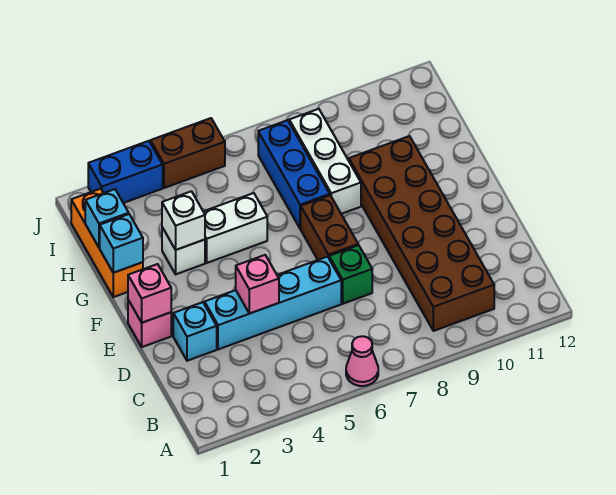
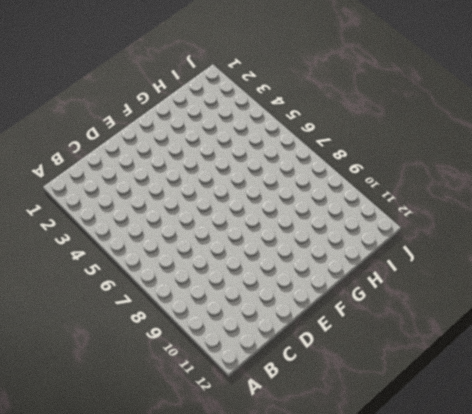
none -> pink 1x1 cone [346,336,378,386]
none -> brown 2x6 brick [349,136,494,331]
none -> cyan 1x1 brick [173,302,217,361]

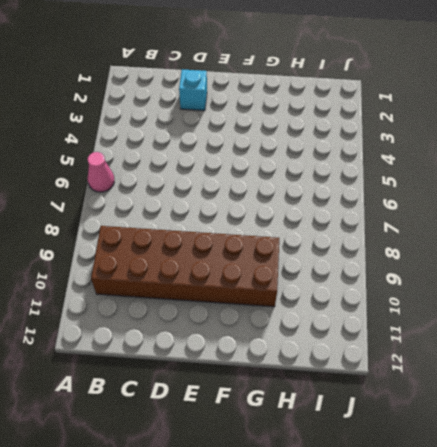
none -> cyan 1x4 brick [205,257,341,349]
none -> green 1x1 brick [329,245,372,304]
none -> pink 1x1 brick [128,300,171,347]

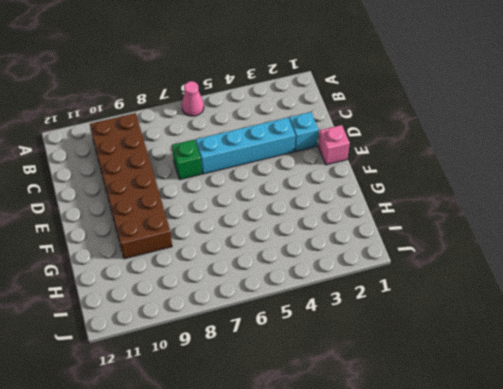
none -> brown 1x2 brick [301,195,358,260]
none -> orange 1x3 brick [71,189,143,297]
none -> white 1x1 brick [162,227,205,274]

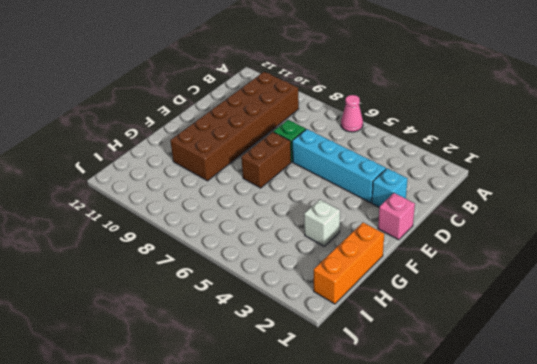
none -> white 1x2 brick [203,193,267,263]
none -> blue 1x3 brick [258,120,330,229]
none -> white 1x3 brick [289,109,361,214]

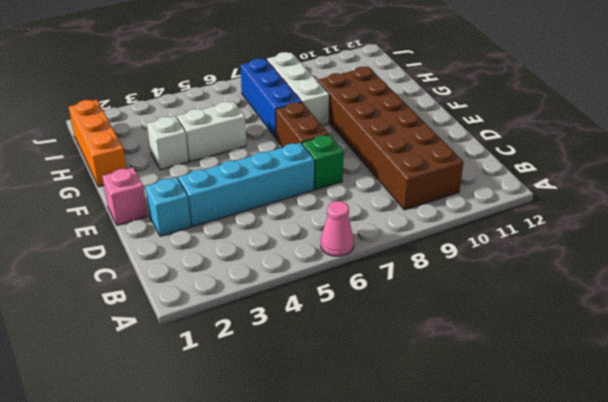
none -> blue 1x2 brick [88,141,163,203]
none -> brown 1x2 brick [151,118,225,188]
none -> pink 1x1 brick [236,255,279,314]

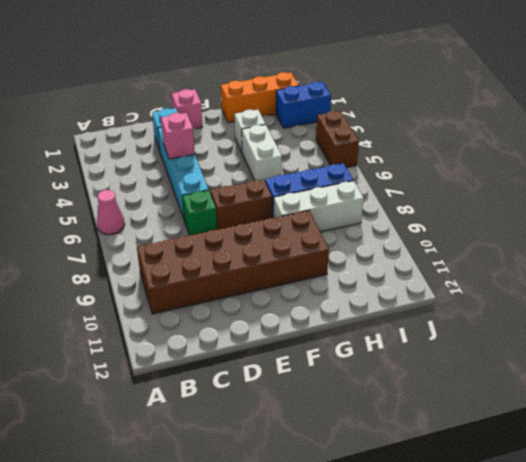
blue 1x2 brick [276,82,331,128] -> blue 1x2 brick turned to [88,141,163,203]
none -> pink 1x1 brick [128,264,171,323]
none -> cyan 1x1 brick [100,214,143,273]
none -> white 1x1 brick [162,191,205,250]

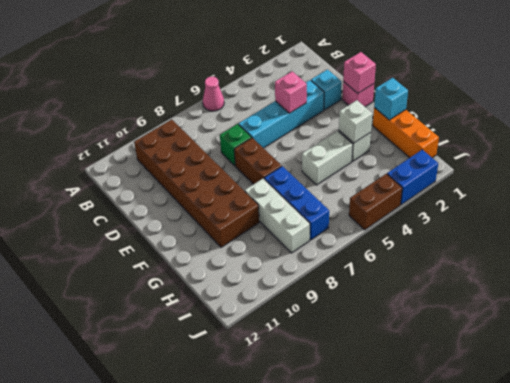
none -> cyan 1x1 brick [85,189,129,248]

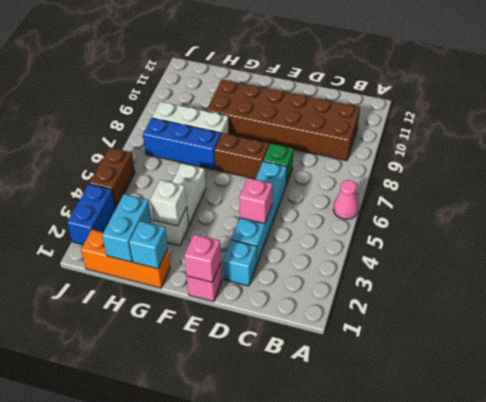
cyan 1x2 brick [102,194,152,262] -> cyan 1x1 brick [85,189,129,248]

